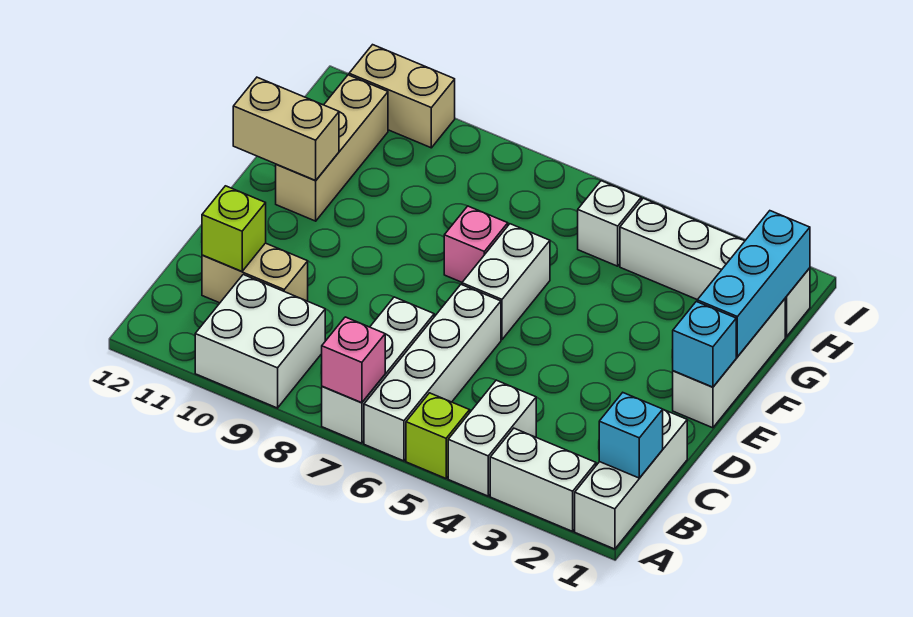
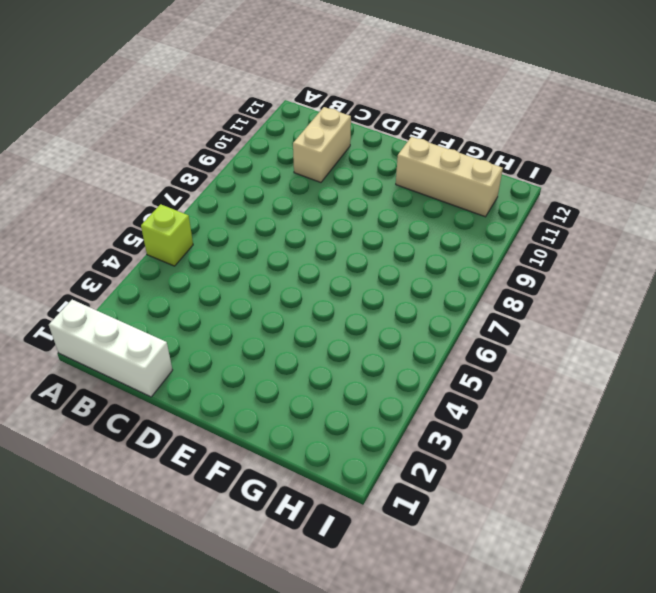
none -> white 1x2 brick [490,428,596,531]
none -> white 1x2 brick [448,380,536,496]
none -> white 1x4 brick [364,285,501,461]

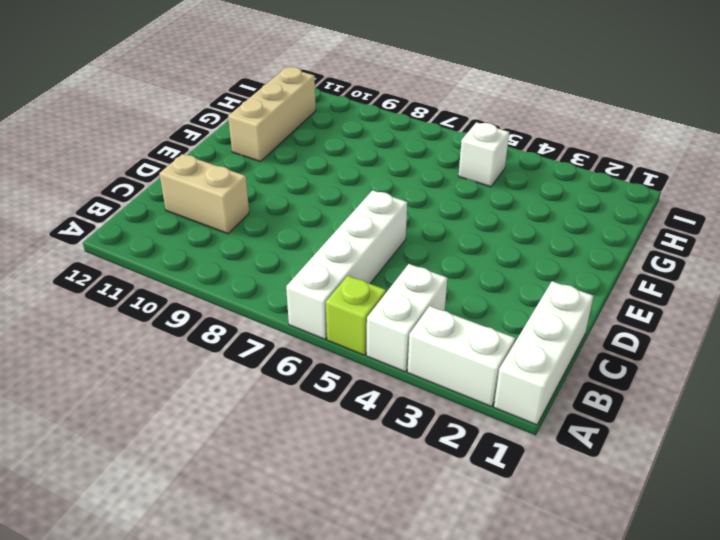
none -> white 1x3 brick [322,297,434,443]
none -> white 2x2 brick [195,275,325,408]
none -> white 1x3 brick [673,299,785,428]

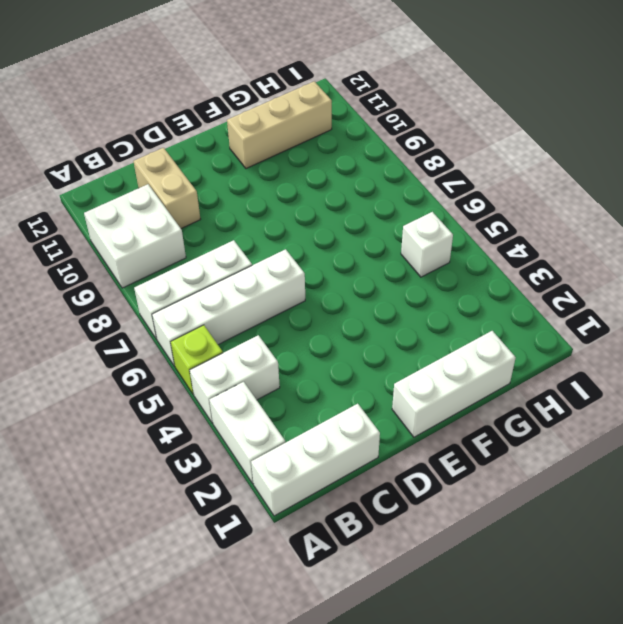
none -> white 1x2 brick [462,224,550,340]
none -> pink 1x1 brick [444,206,508,282]
none -> white 1x4 brick [620,198,810,337]

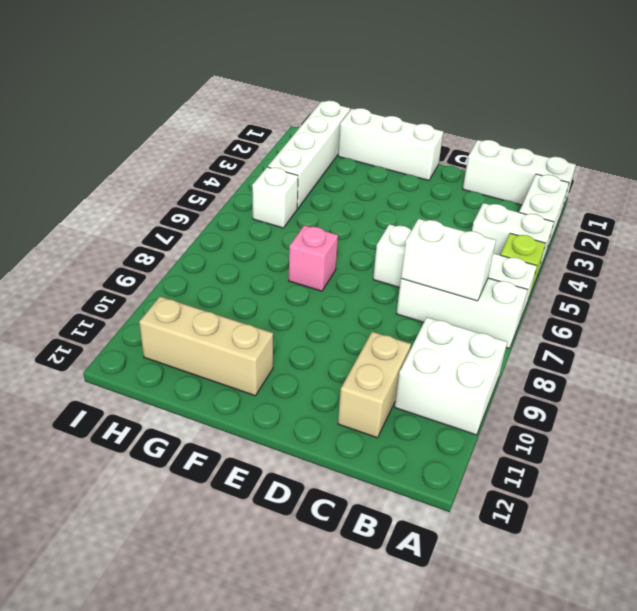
white 1x2 brick [401,219,496,301] -> white 1x2 brick moved to [462,224,550,340]
none -> tan 1x2 brick [349,45,455,148]
none -> pink 1x1 brick [321,317,385,403]
none -> cyan 1x1 brick [599,393,663,478]

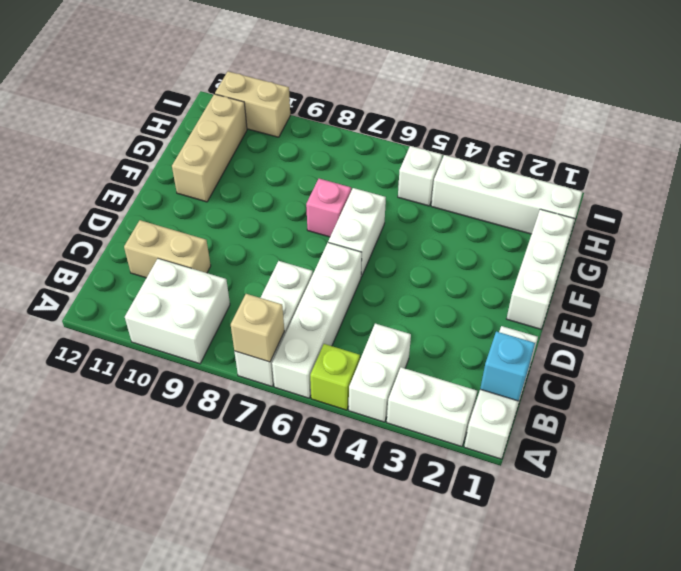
tan 1x1 brick [231,294,284,362] -> pink 1x1 brick [321,317,385,403]
none -> lime 1x1 brick [202,186,266,271]
none -> cyan 1x1 brick [672,302,736,387]
none -> cyan 1x3 brick [697,211,810,357]

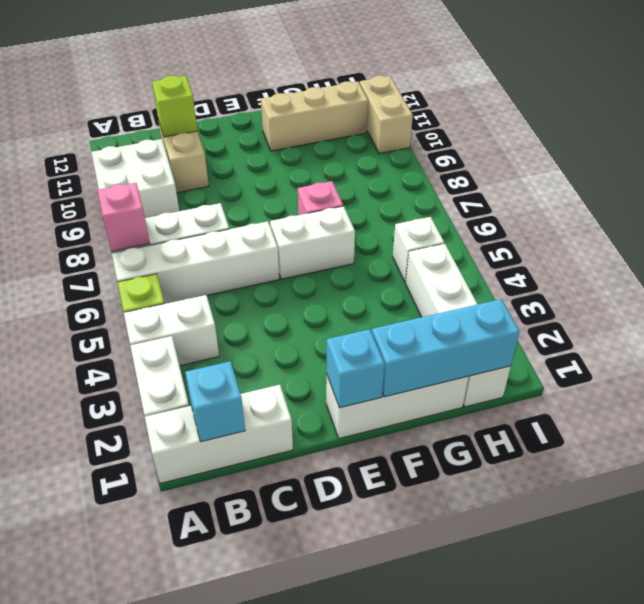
none -> tan 1x2 brick [233,77,339,181]

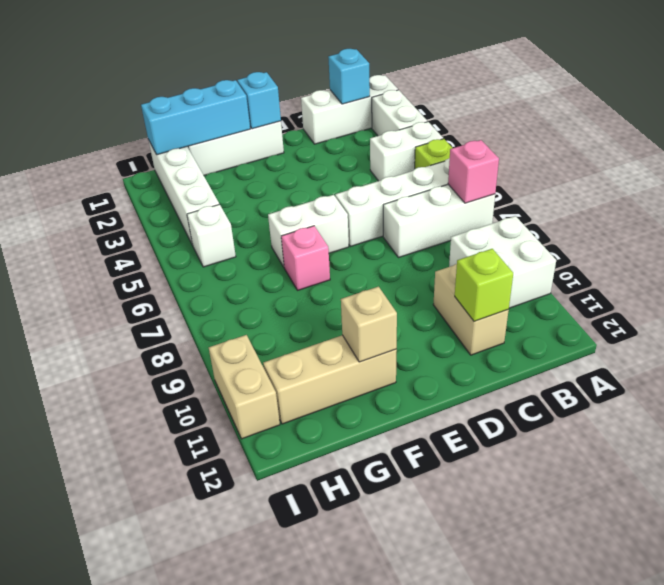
tan 1x1 brick [341,287,397,362] -> tan 1x2 brick [233,77,339,181]

